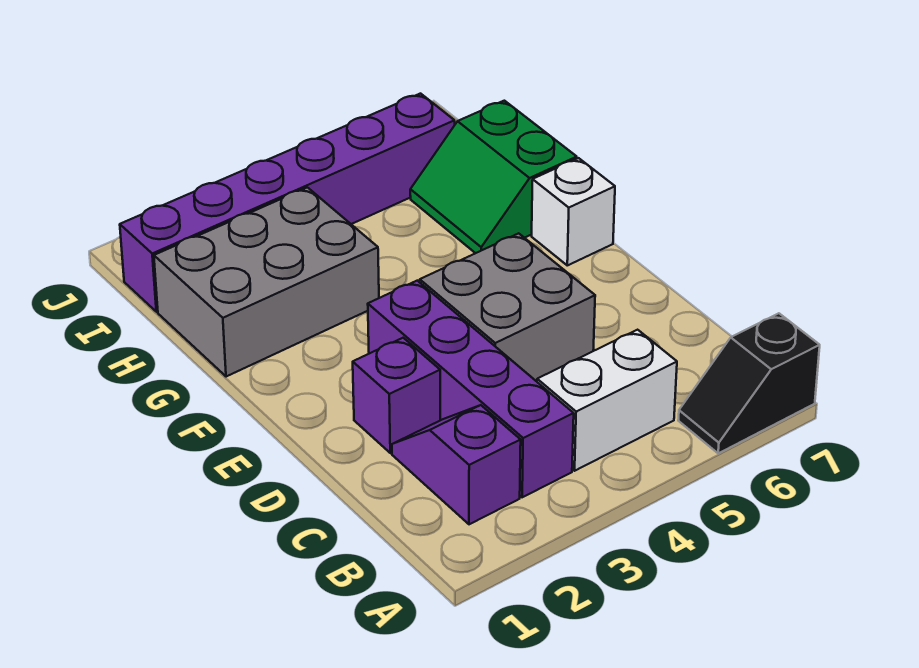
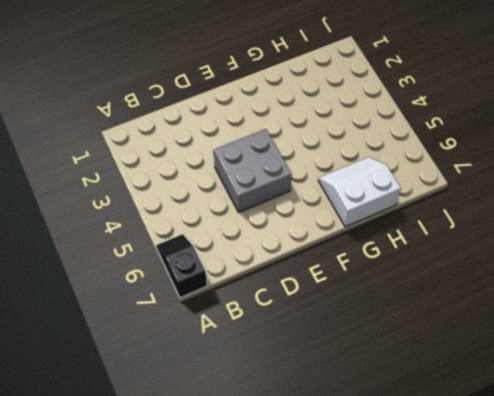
white 2x2 slope [318,157,401,227] -> green 2x2 slope [410,101,577,253]
none -> purple 1x2 slope [392,405,521,524]
none -> purple 1x4 brick [368,281,574,497]

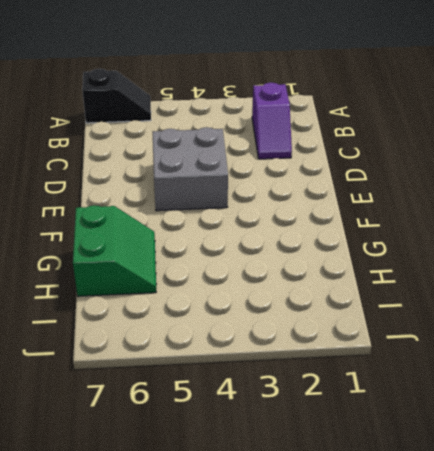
none -> purple 1x4 brick [368,281,574,497]
none -> white 1x2 brick [537,330,677,471]

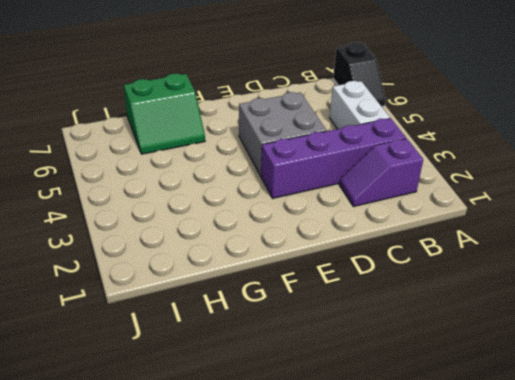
none -> purple 1x1 brick [353,338,440,453]
none -> white 1x1 brick [532,158,615,265]

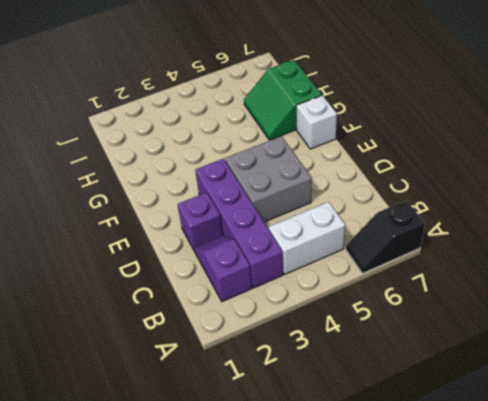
none -> grey 2x3 brick [154,188,379,377]
none -> purple 1x6 brick [120,94,455,312]

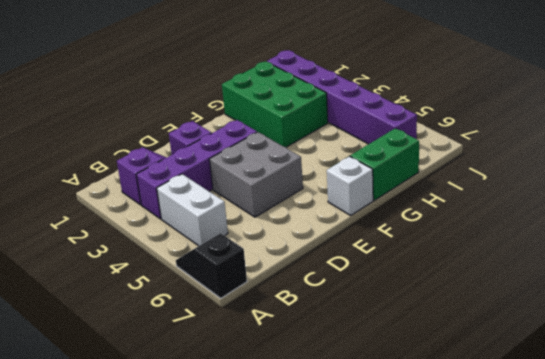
green 2x3 brick [222,62,328,147] -> grey 2x3 brick [154,188,379,377]

